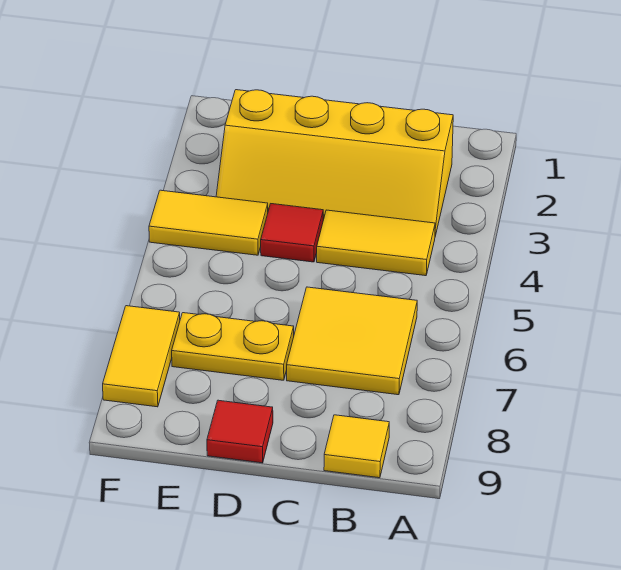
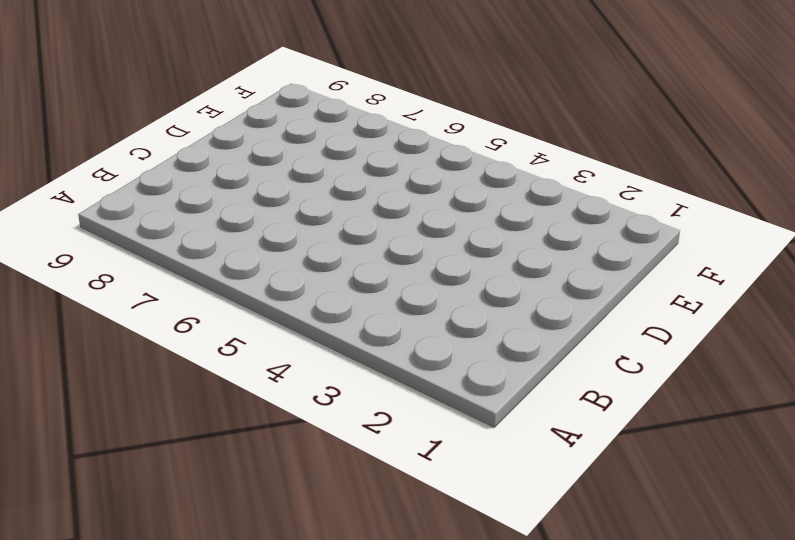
none -> yellow 2x4 slope [216,90,453,236]
none -> yellow 1x2 tile [317,210,435,276]

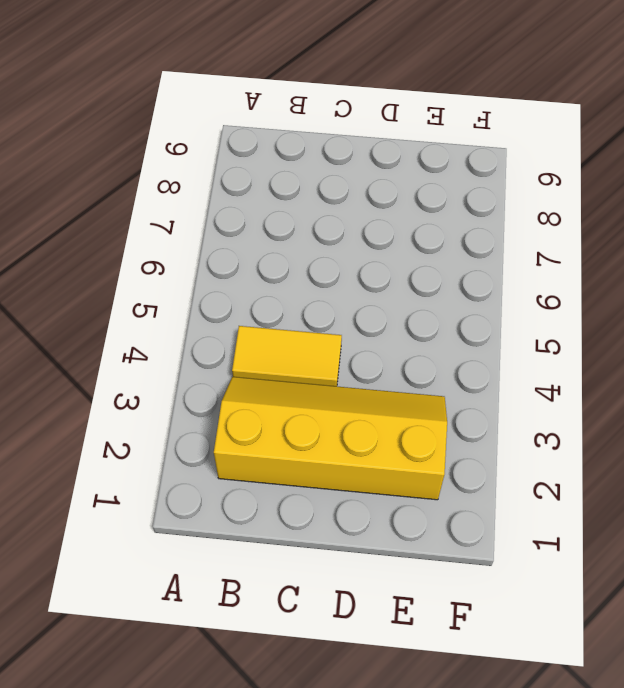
none -> yellow 2x2 tile [287,287,417,395]
none -> yellow 1x1 tile [324,415,389,478]

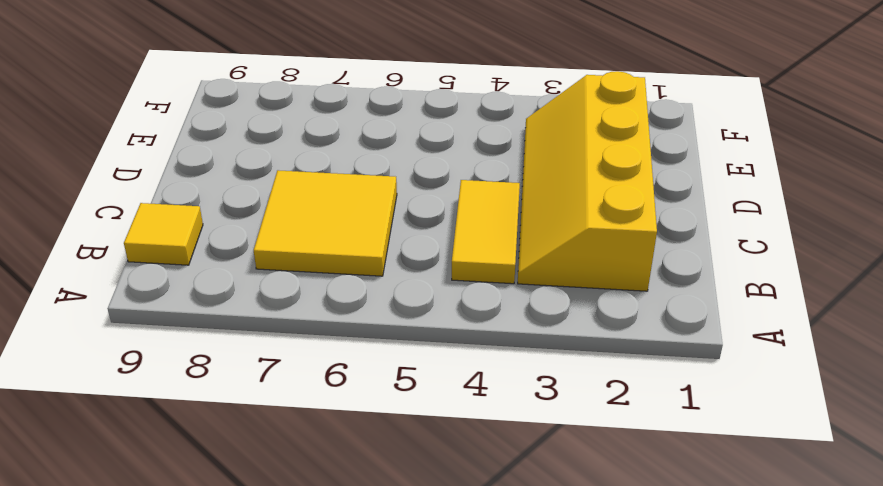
none -> red 1x1 tile [261,204,323,262]
none -> yellow 1x2 plate [172,313,294,380]

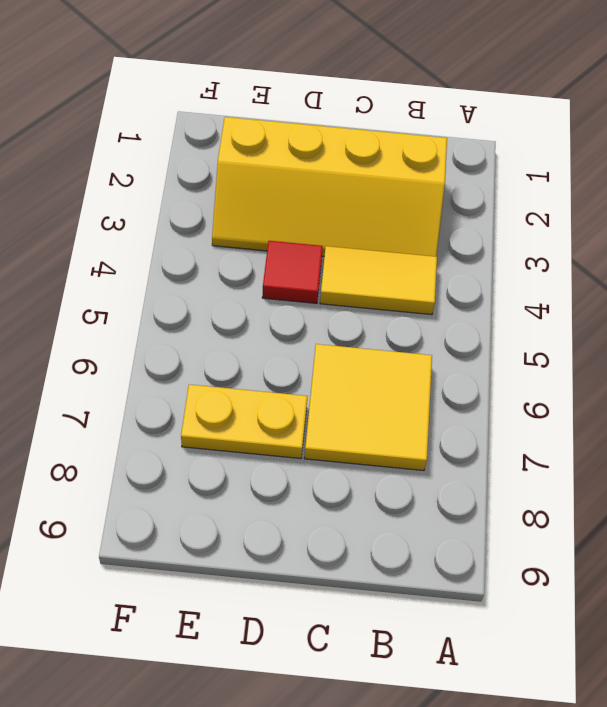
none -> yellow 1x1 tile [324,415,389,478]
none -> red 1x1 tile [207,400,273,463]

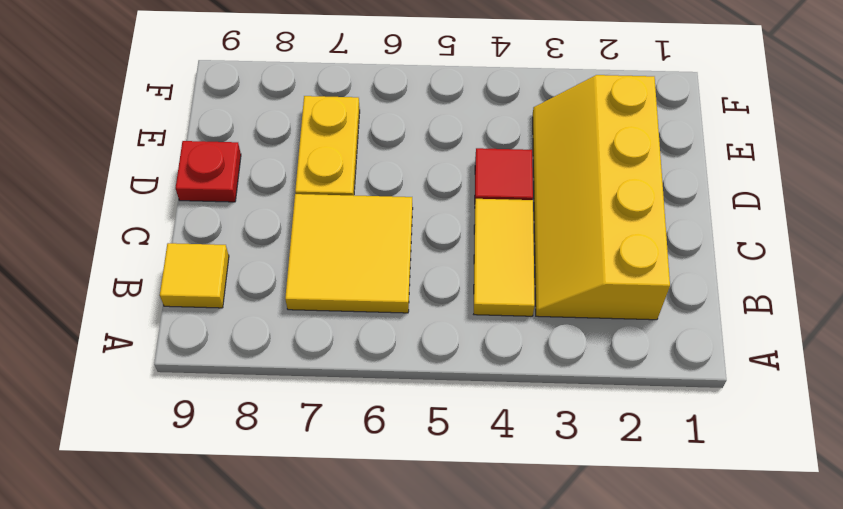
red 1x1 plate [176,141,241,202] -> red 1x1 tile [207,400,273,463]
none -> yellow 1x2 tile [149,190,268,255]
none -> yellow 1x2 tile [103,306,180,407]

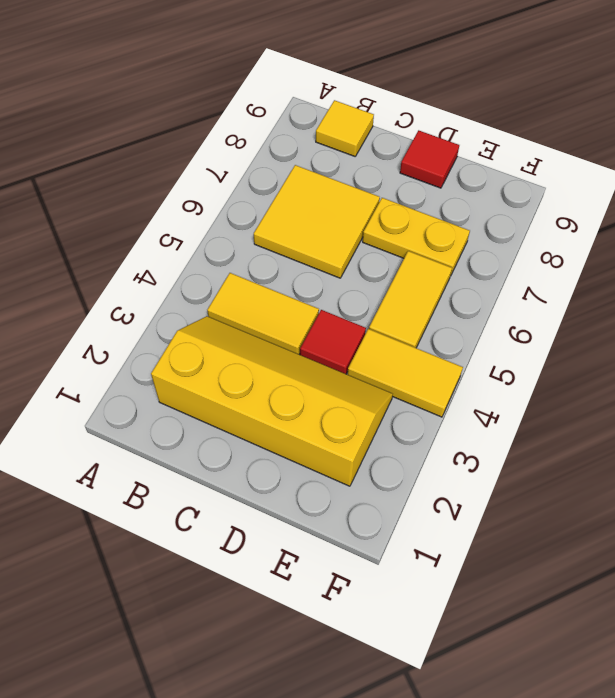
yellow 1x2 tile [369,251,452,348] -> yellow 1x2 tile moved to [103,306,180,407]

